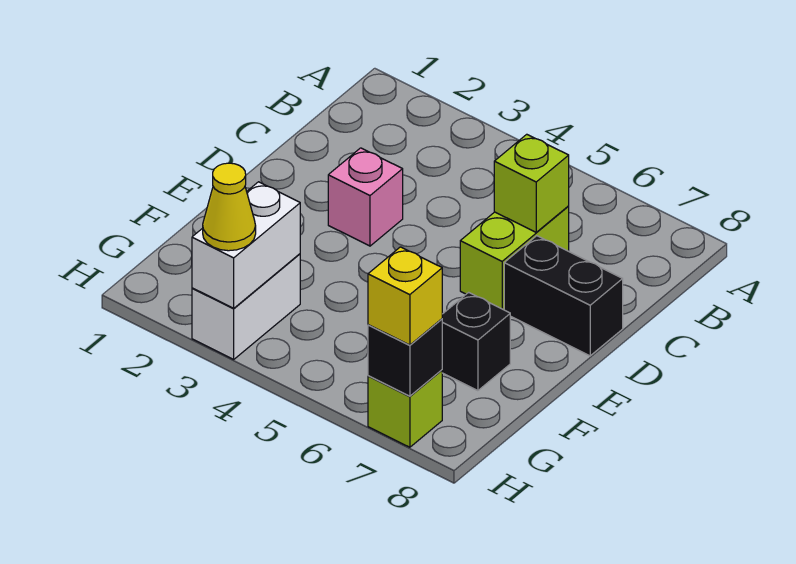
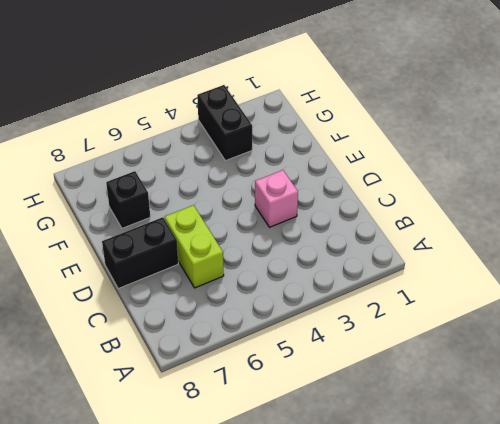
black 1x2 brick [197,85,252,161] -> white 1x2 brick [192,254,300,359]
none -> lime 1x1 brick [368,370,442,447]
none -> lime 1x1 brick [494,134,569,232]

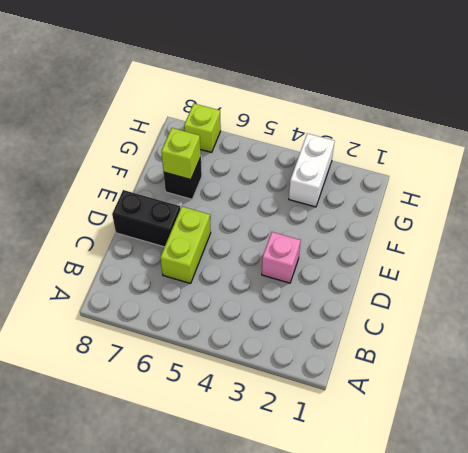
lime 1x1 brick [161,128,201,180] -> lime 1x1 brick moved to [494,134,569,232]
none -> white 1x2 brick [192,182,300,308]
none -> black 1x1 brick [368,319,442,396]

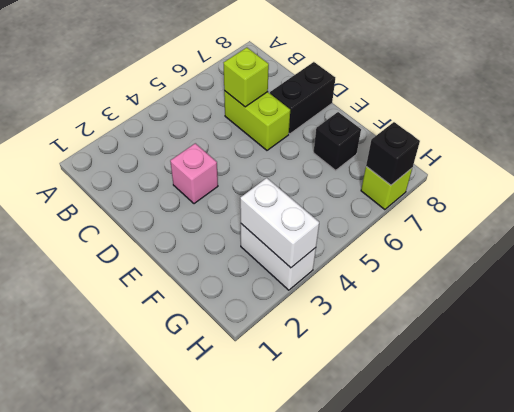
none -> yellow 1x1 cone [203,163,256,251]
none -> yellow 1x1 brick [368,247,442,345]

